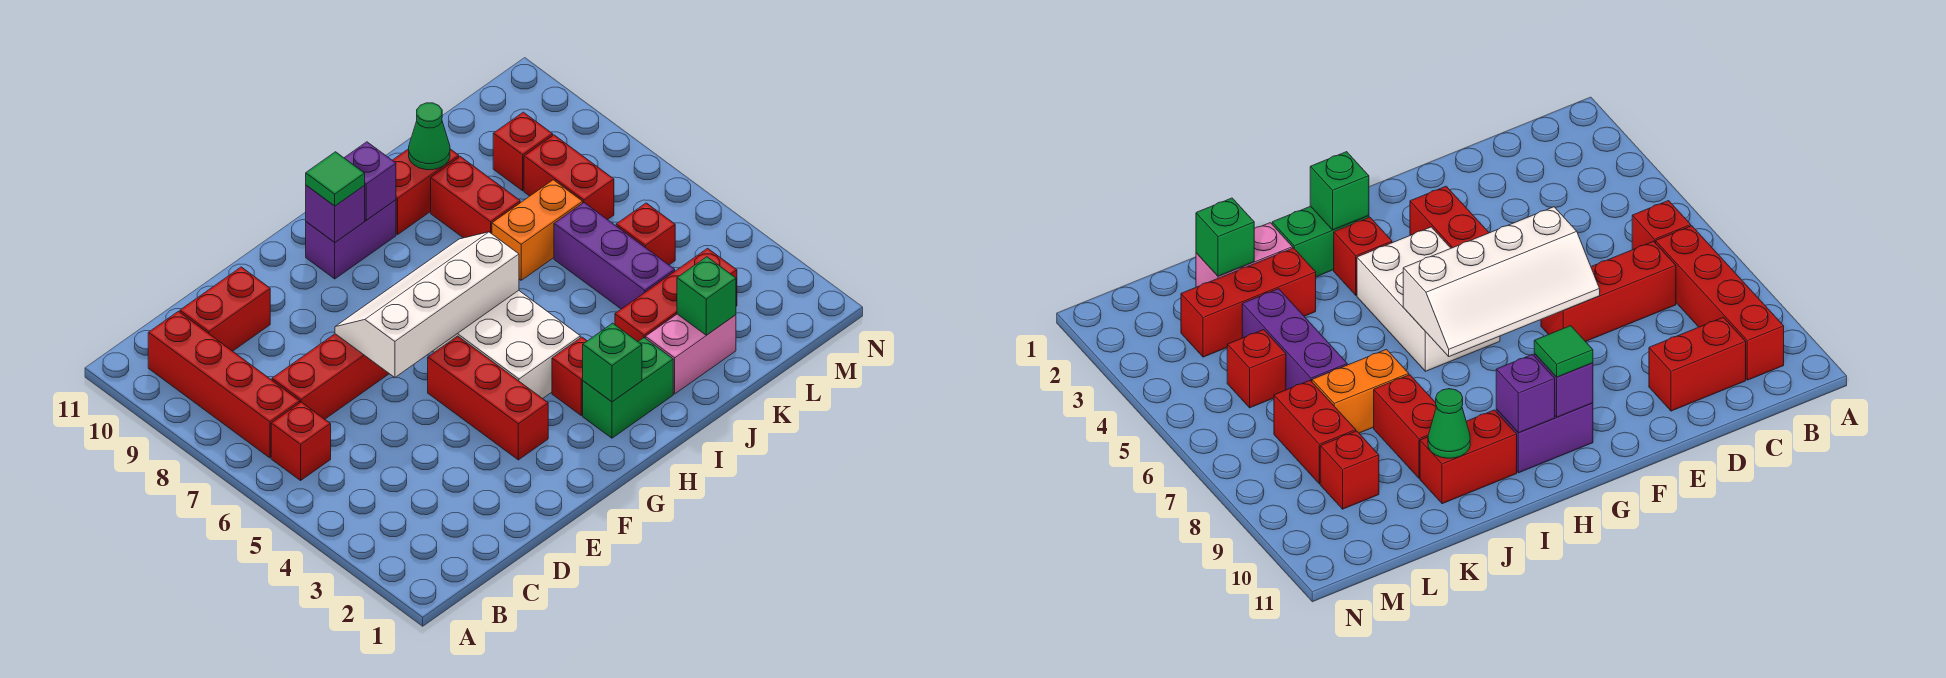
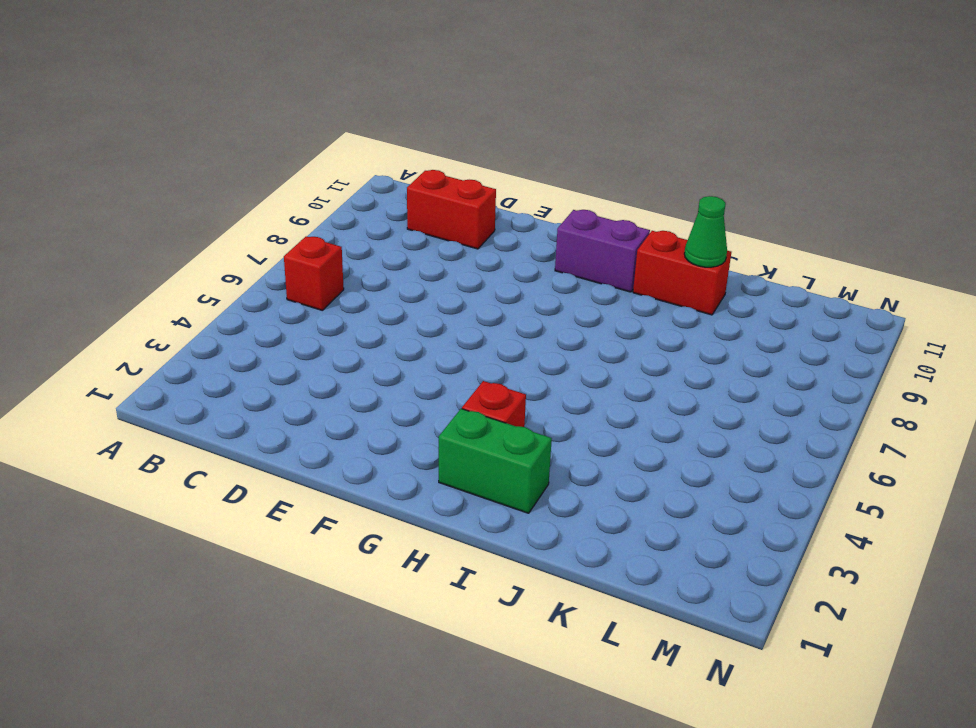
none -> red 1x4 brick [148,311,300,458]
none -> red 1x3 brick [272,334,389,419]
none -> red 1x3 brick [428,336,548,460]

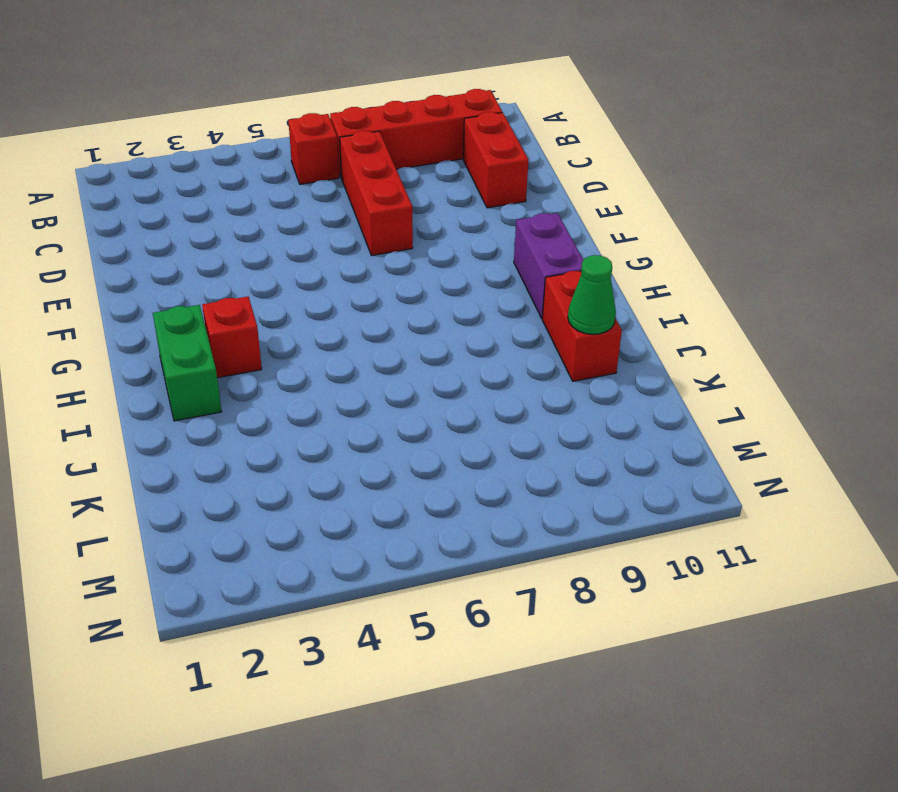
none -> red 1x3 brick [428,336,548,460]
none -> white 2x3 brick [433,290,580,399]
none -> pink 1x2 brick [646,314,736,394]

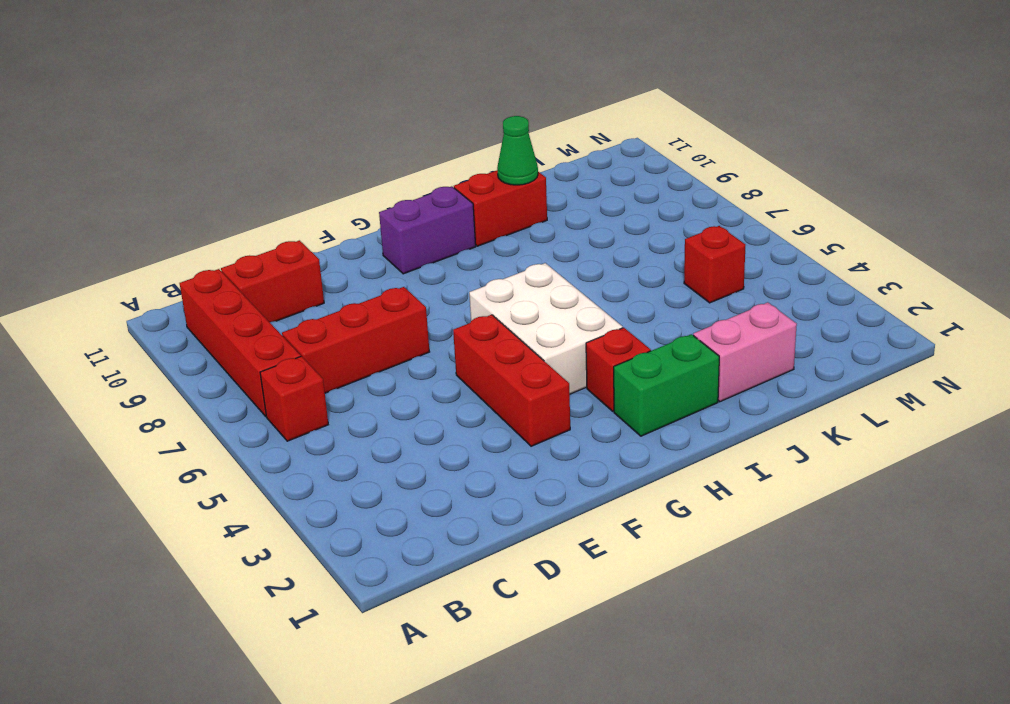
none -> red 1x3 brick [615,248,737,341]
none -> orange 1x2 brick [492,180,583,280]
none -> red 1x2 brick [431,157,520,238]

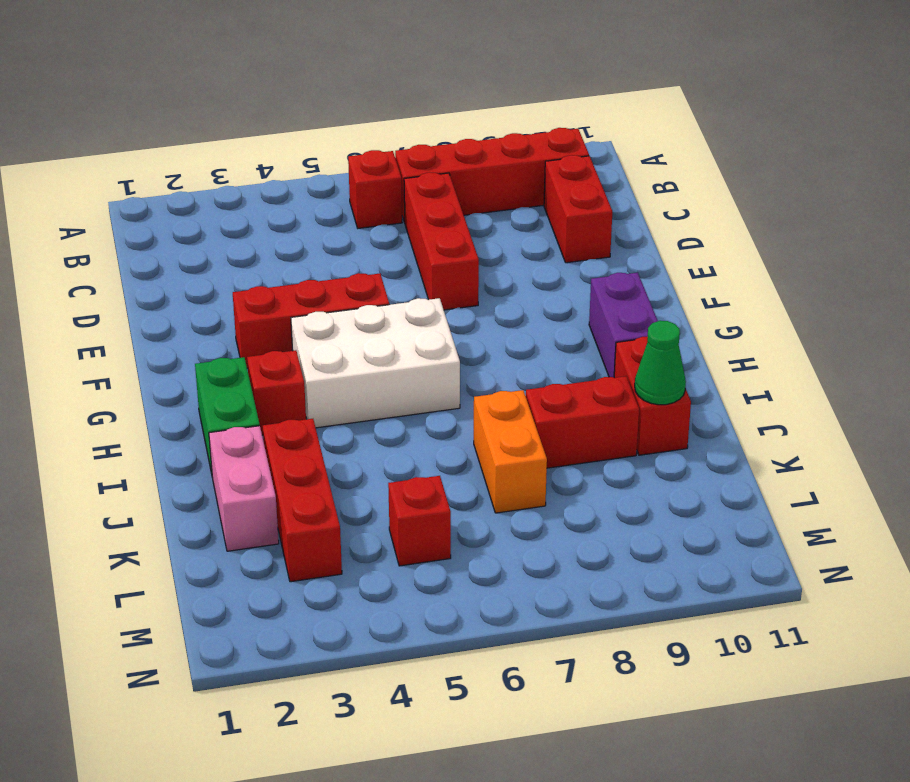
none -> purple 1x3 brick [554,203,675,309]
none -> red 1x2 brick [524,135,614,220]
none -> red 1x1 brick [493,112,553,191]

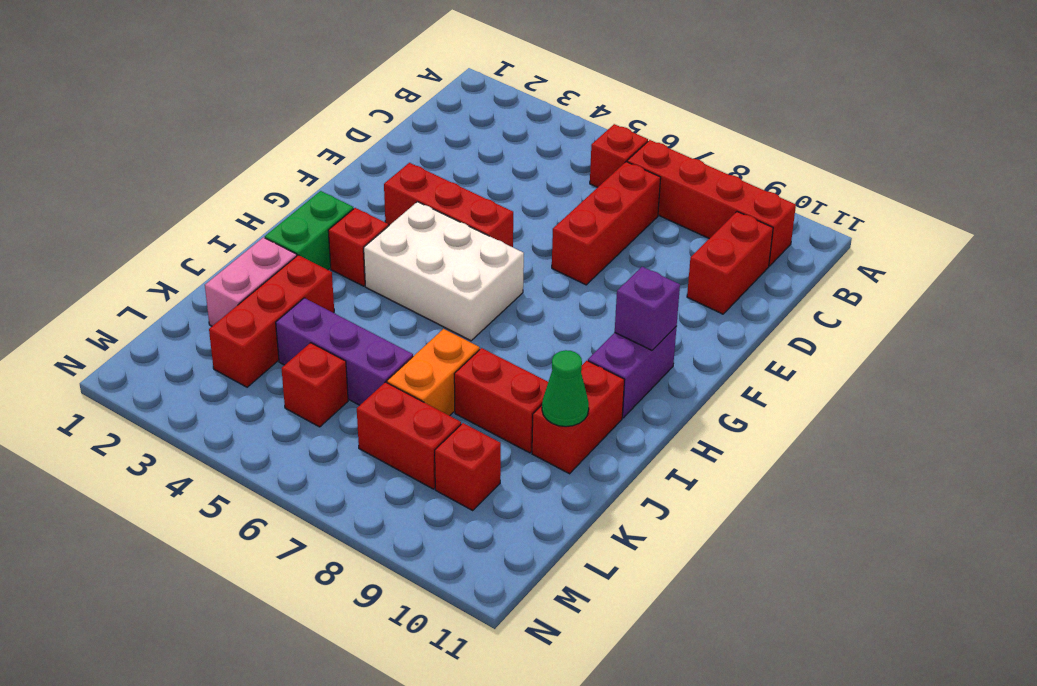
none -> white 2x4 slope [335,232,519,378]
none -> green 1x1 brick [583,323,642,402]
none -> purple 1x1 brick [344,142,396,220]

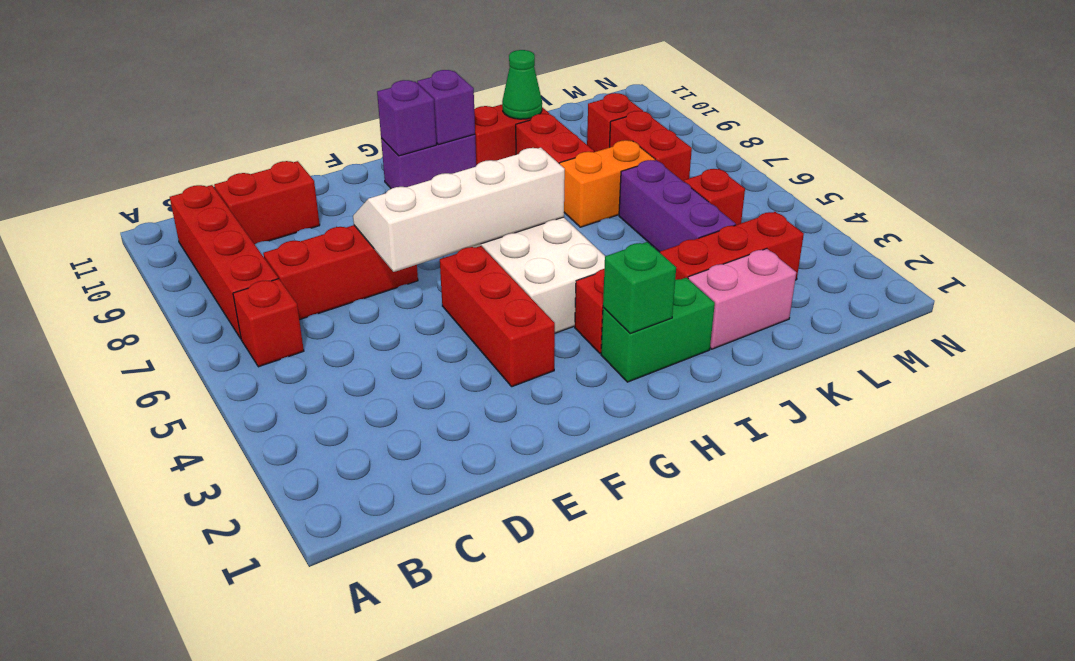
none -> green 1x1 brick [677,257,736,335]
none -> green 1x1 tile [306,152,365,206]

